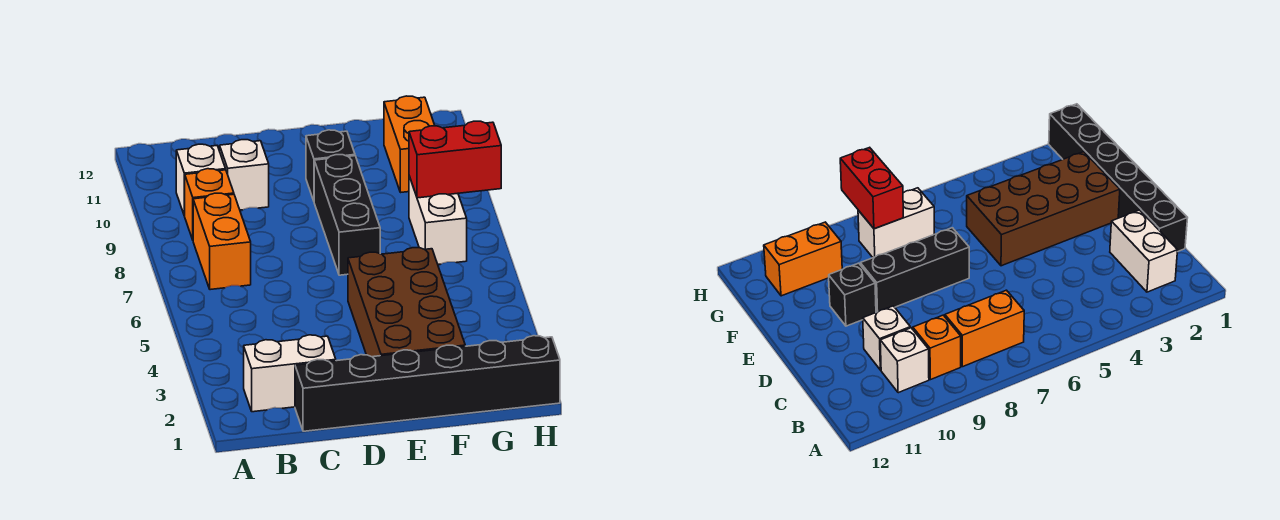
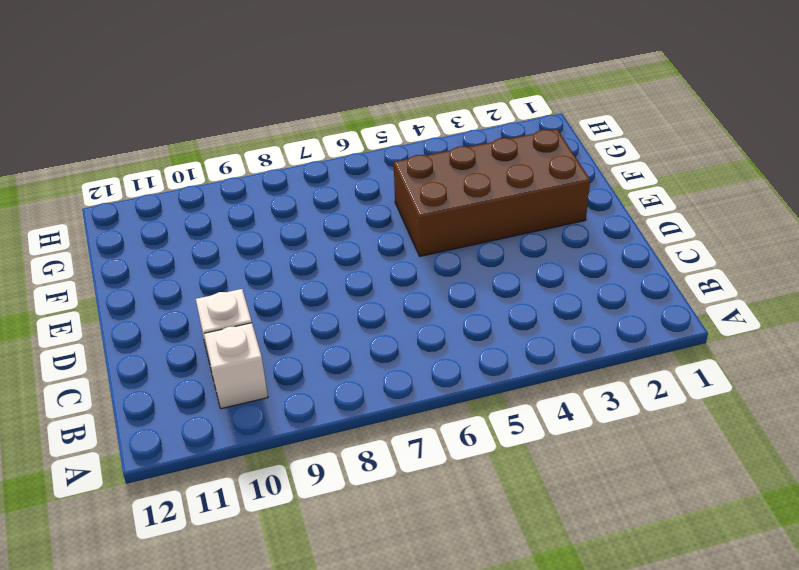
none -> white 1x2 brick [244,335,336,412]
none -> orange 1x2 brick [193,193,251,290]
none -> orange 1x1 brick [185,169,234,240]

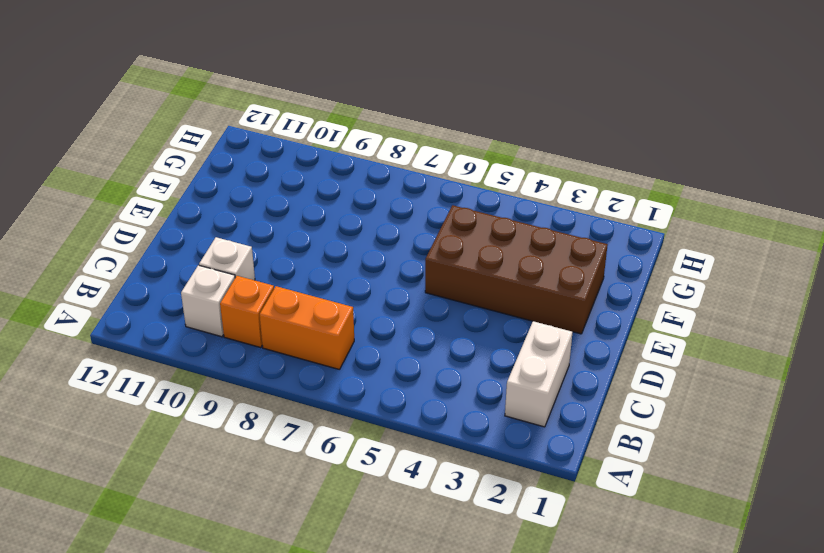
none -> black 1x6 brick [295,336,560,431]
none -> black 1x3 brick [314,155,380,275]
none -> black 1x1 brick [306,130,355,201]

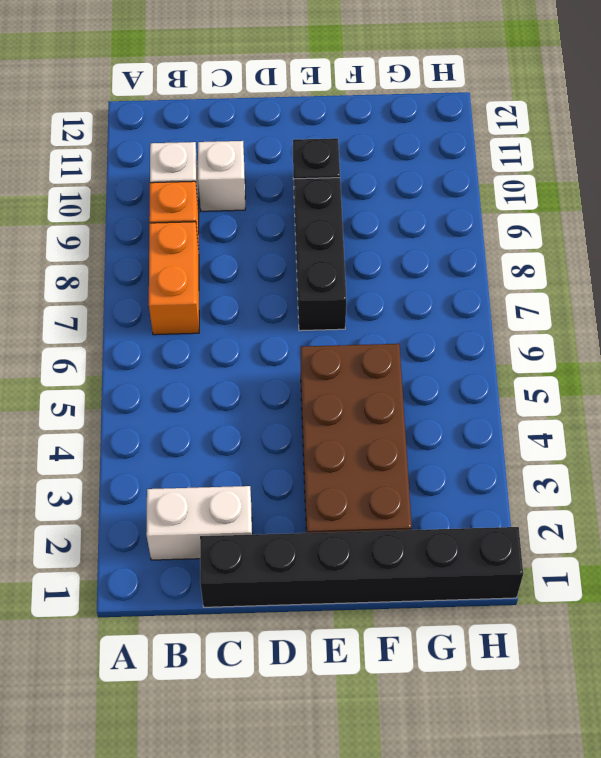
none -> white 1x2 brick [409,176,467,264]
none -> orange 1x2 brick [384,96,435,192]
none -> red 1x2 brick [409,121,501,198]

